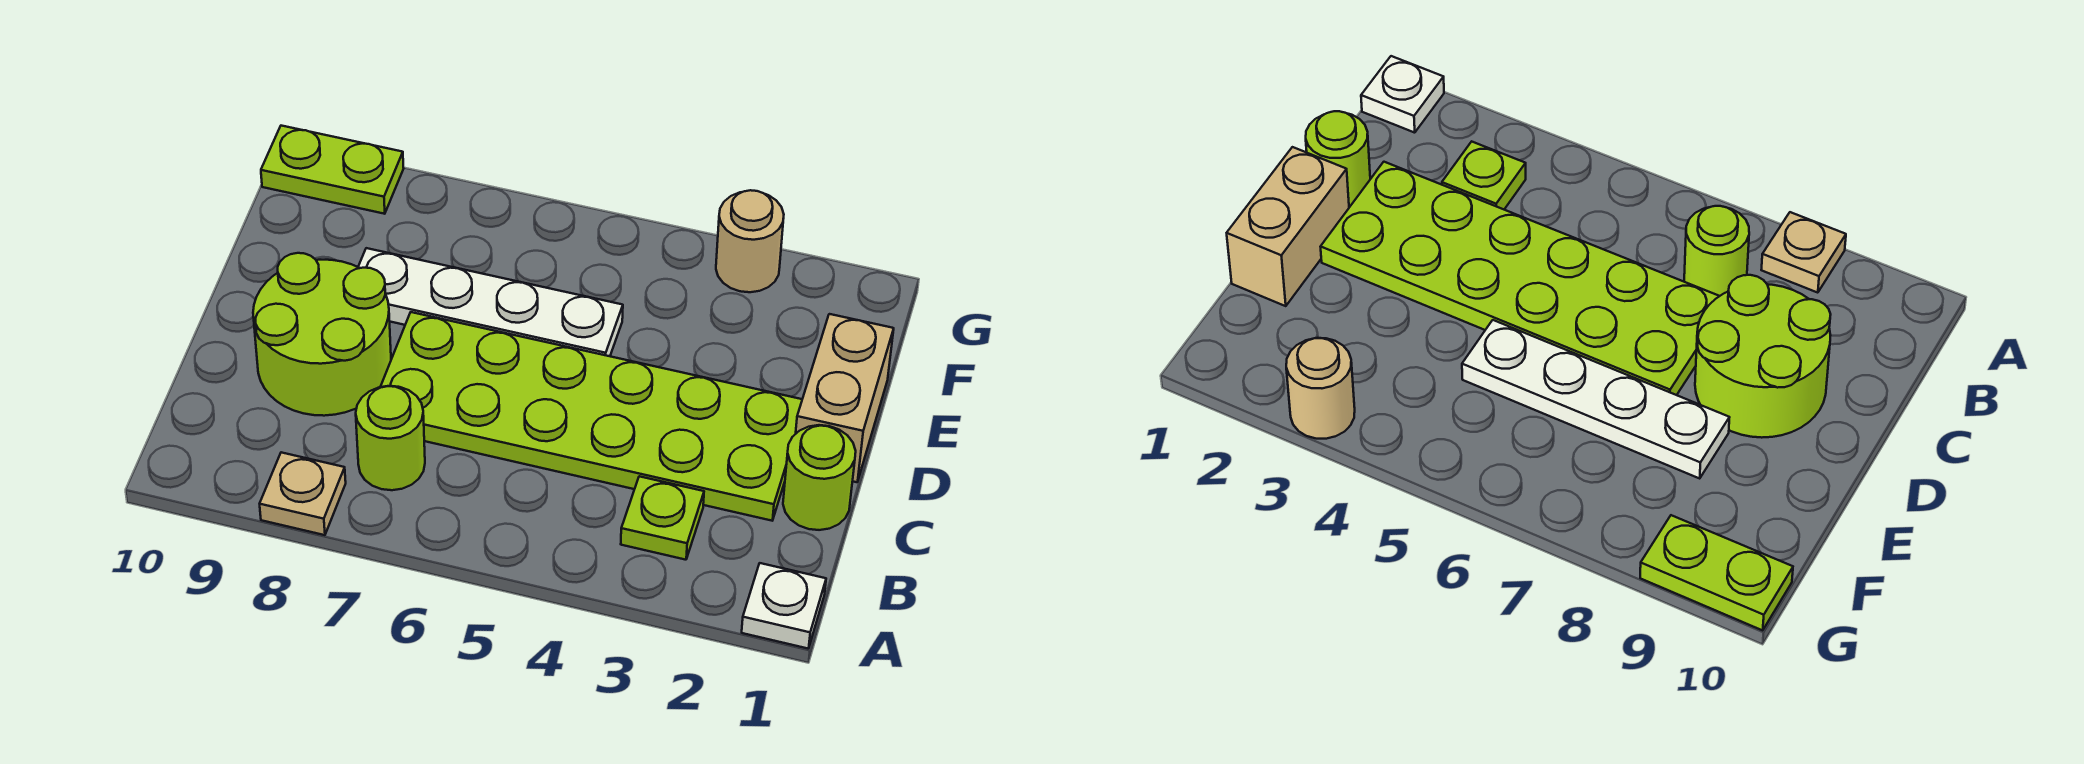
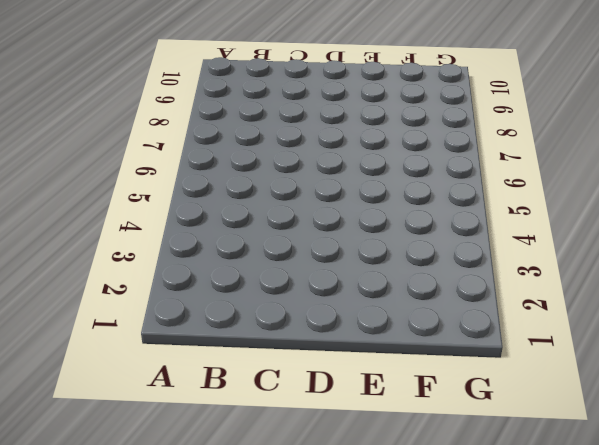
none -> white 1x1 plate [742,563,826,648]
none -> tan 1x1 plate [260,452,346,535]

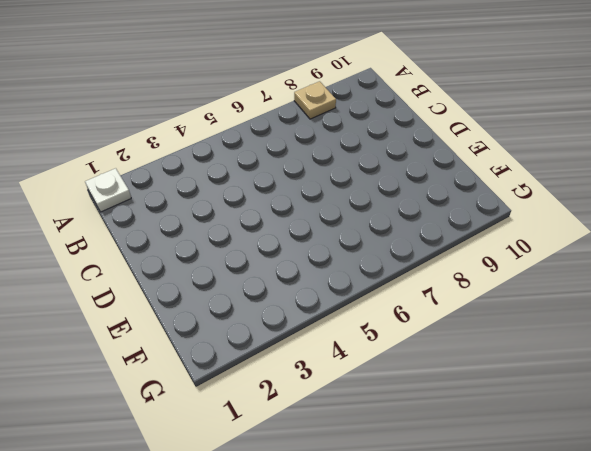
none -> lime 1x1 plate [621,476,704,560]
none -> lime 1x1 round brick [356,386,425,490]

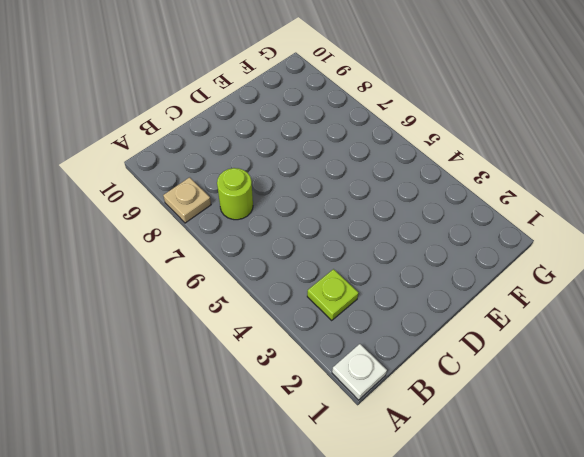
none -> lime 1x1 round brick [783,425,856,530]
none -> lime 2x6 plate [381,312,802,521]

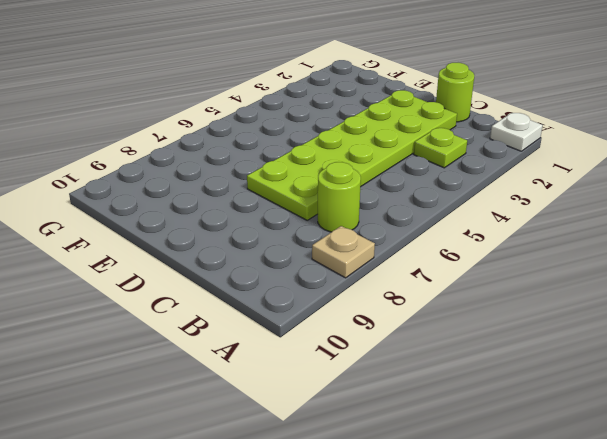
none -> lime 2x2 round brick [253,253,391,416]
none -> tan 1x2 brick [796,314,894,482]

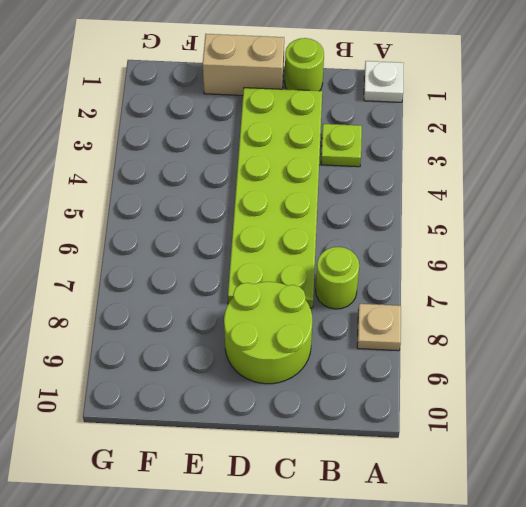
none -> white 1x4 plate [358,248,623,356]
none -> tan 1x1 round brick [716,190,784,292]

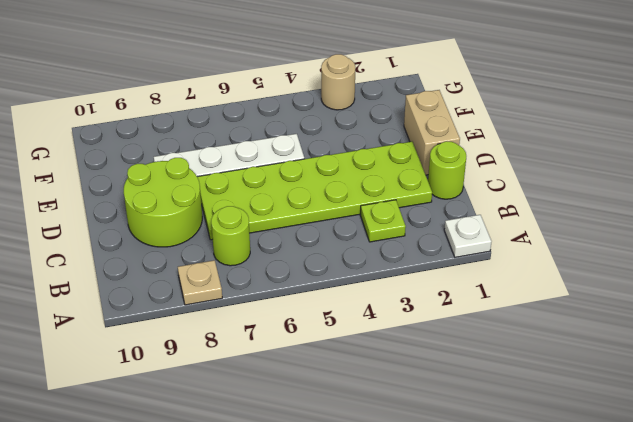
none -> lime 1x2 plate [261,126,404,214]

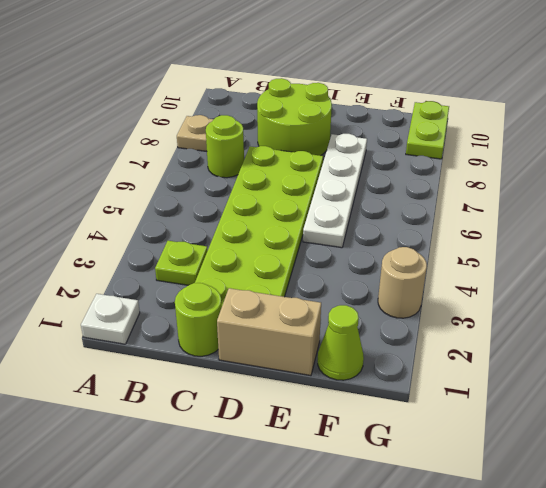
lime 1x1 cone [318,305,364,380] -> none

